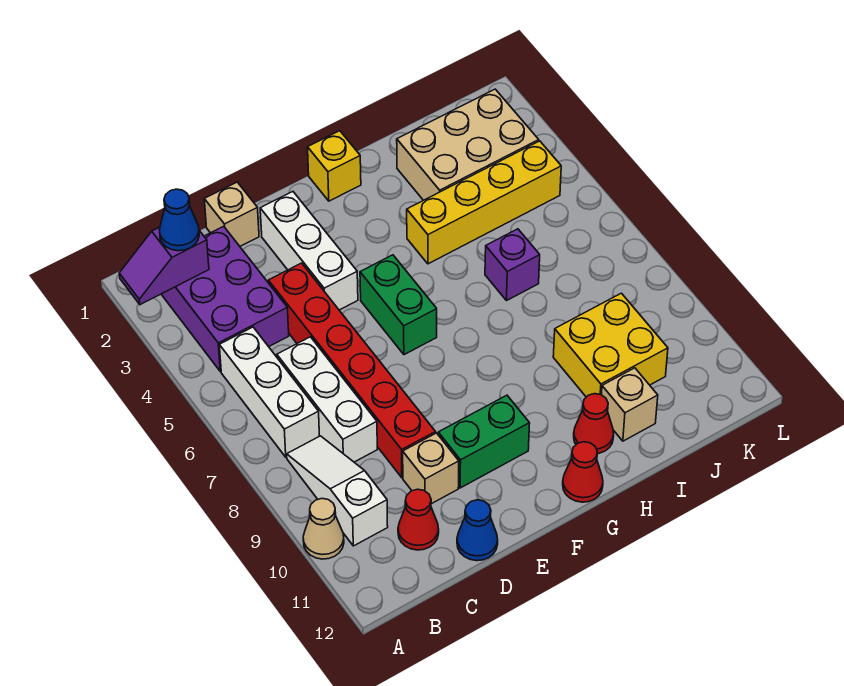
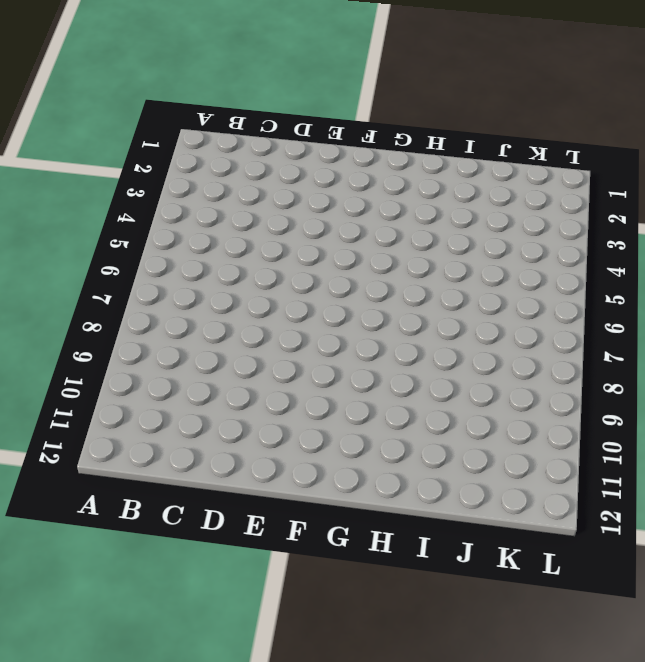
none -> tan 1x1 cone [303,499,344,559]
none -> purple 2x3 brick [161,226,289,372]
none -> white 1x3 brick [219,327,319,457]

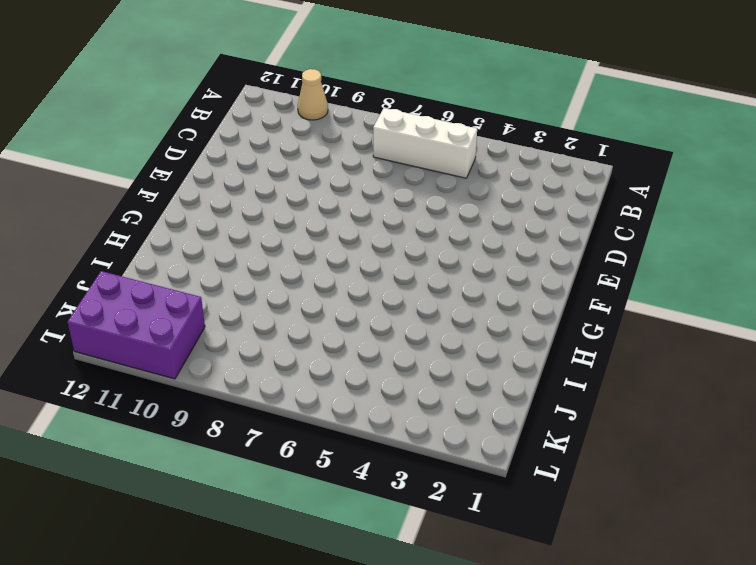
purple 2x3 brick [68,271,205,379] -> purple 2x3 brick moved to [161,226,289,372]
none -> white 1x3 slope [287,436,388,546]
none -> white 1x3 brick [277,337,377,462]
none -> red 1x1 cone [398,489,439,550]

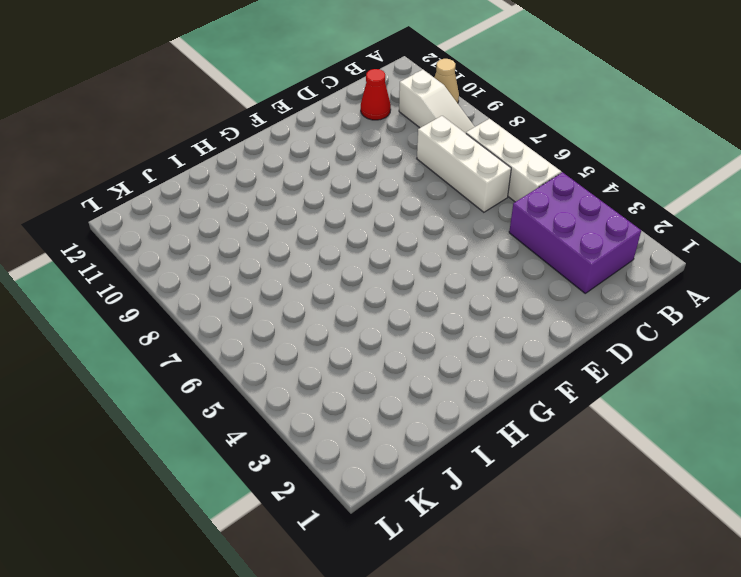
none -> tan 1x1 brick [204,182,259,246]
none -> red 1x6 brick [268,263,436,478]
none -> tan 1x1 brick [403,433,459,504]

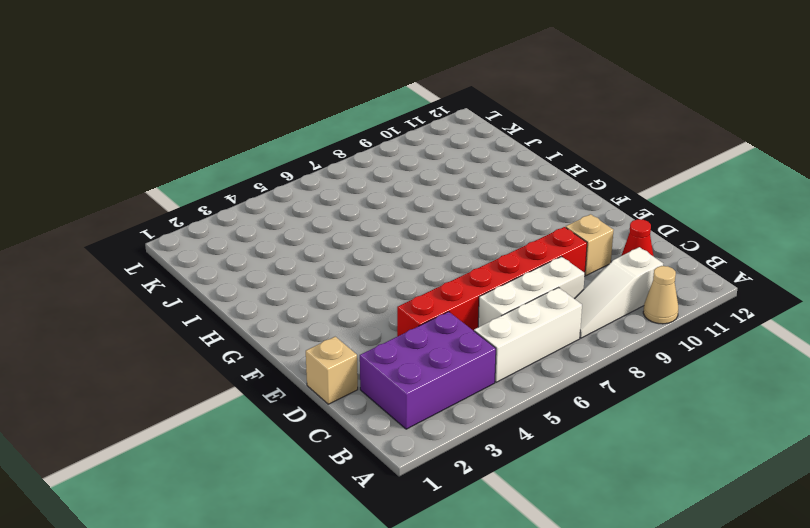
none -> blue 1x1 cone [457,500,498,561]
none -> white 1x3 brick [260,192,358,310]
none -> green 1x2 brick [438,395,530,488]

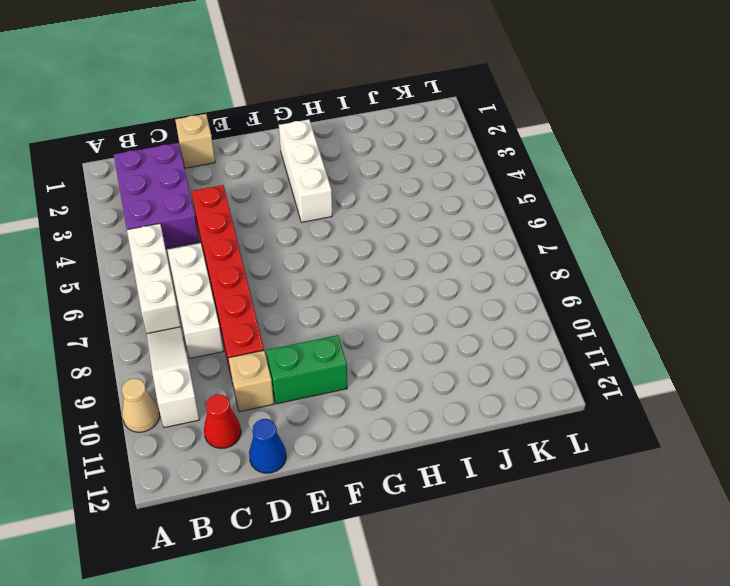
white 1x3 brick [279,119,332,222] -> white 1x3 brick moved to [260,192,358,310]
none -> green 1x2 brick [360,255,437,355]
none -> yellow 1x1 brick [308,131,361,201]
none -> red 1x1 cone [563,442,603,502]

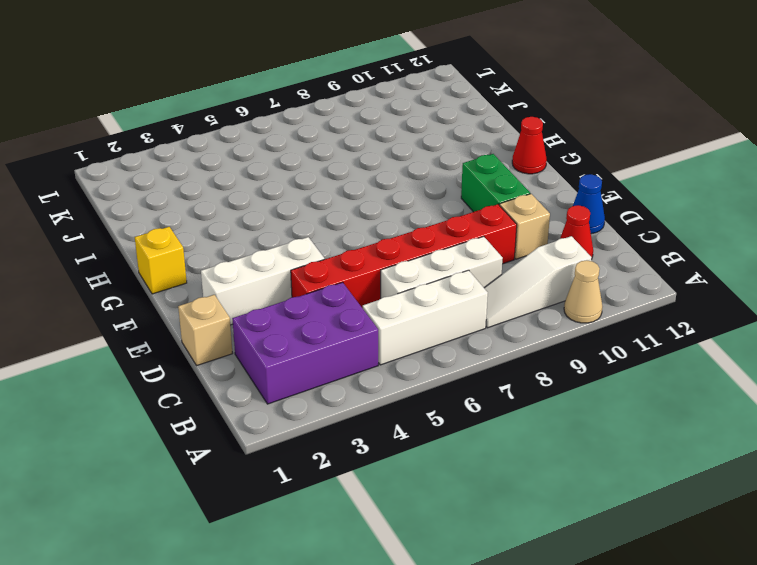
none -> green 1x2 brick [360,255,437,355]
none -> yellow 1x4 brick [407,141,561,264]
none -> red 1x1 cone [574,394,614,454]

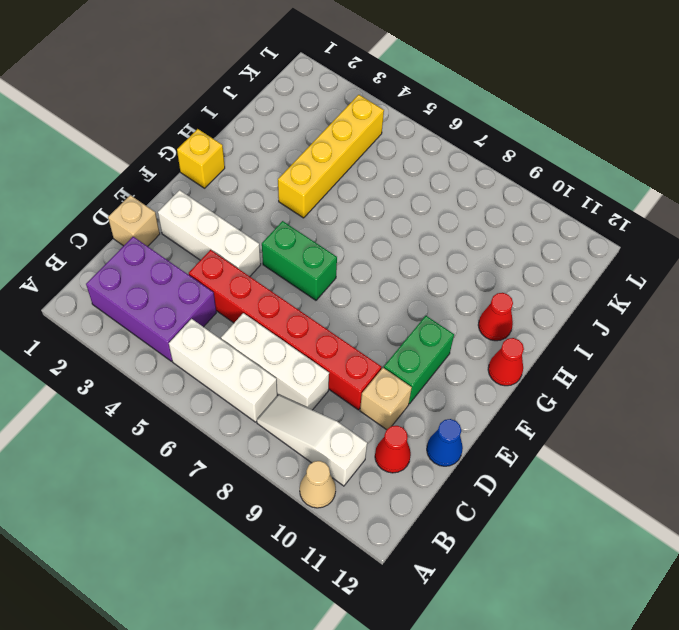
none -> tan 2x3 brick [397,89,539,200]
none -> purple 1x1 brick [485,229,540,301]
none -> yellow 2x2 brick [553,293,668,397]

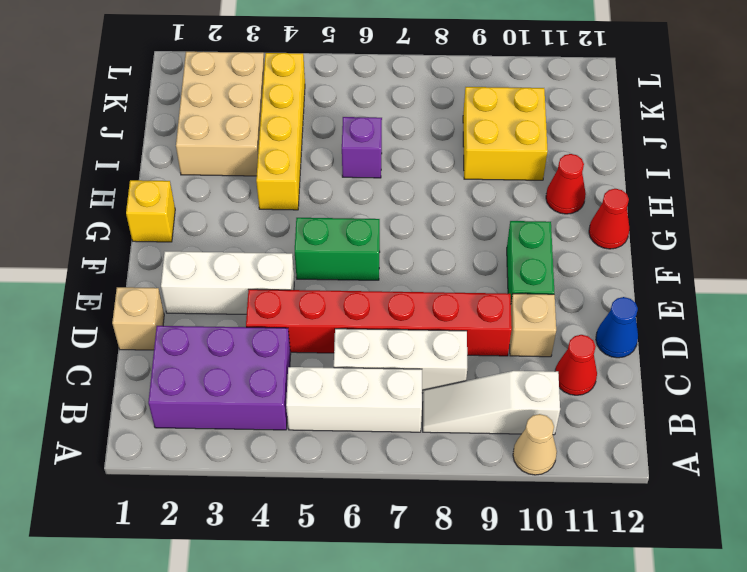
none -> tan 1x1 brick [601,368,658,441]
none -> purple 1x2 slope [119,227,209,305]
none -> blue 1x1 cone [159,189,199,251]

